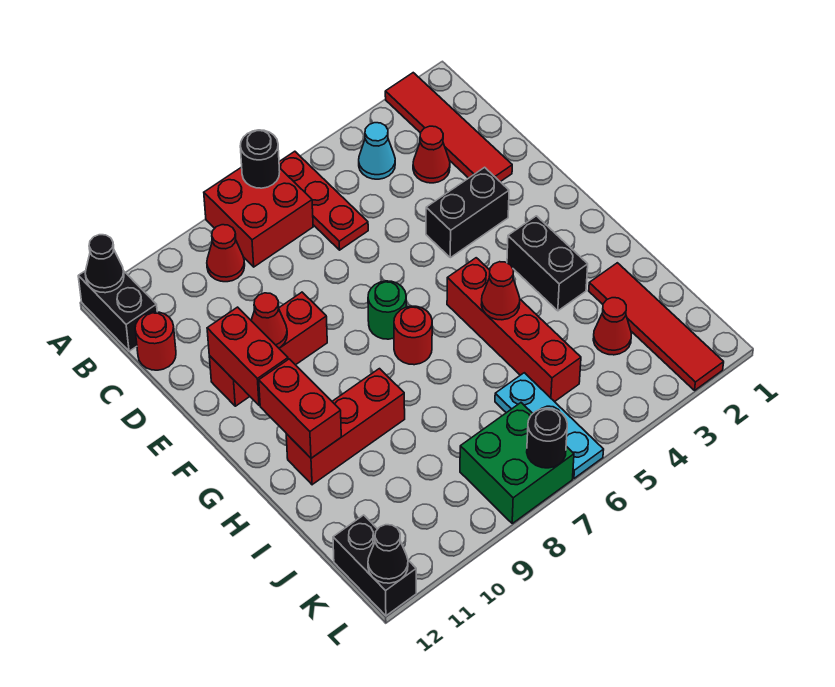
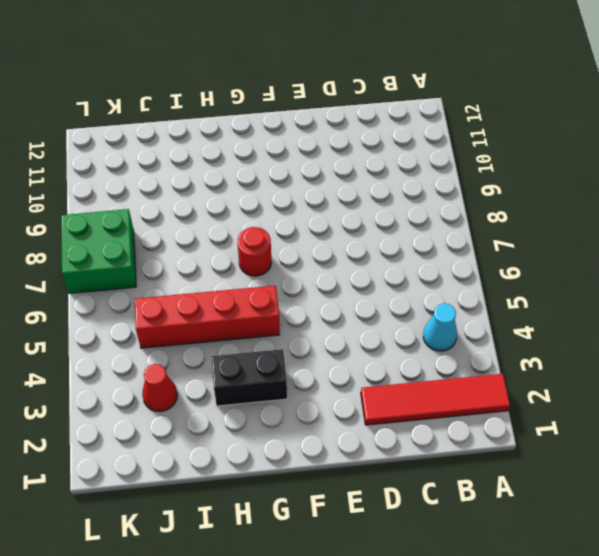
none -> red 1x3 plate [279,151,368,250]
none -> red 2x2 brick [204,167,313,267]
none -> black 1x2 brick [78,271,157,351]

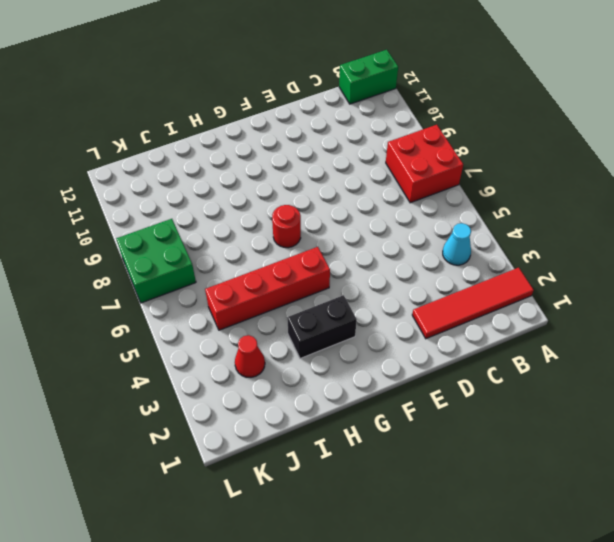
green 1x2 brick [339,50,398,104] -> black 1x2 brick [78,271,157,351]
none -> red 1x3 plate [279,151,368,250]
none -> red 1x1 cone [207,225,245,282]
none -> red 1x1 cone [413,126,450,183]

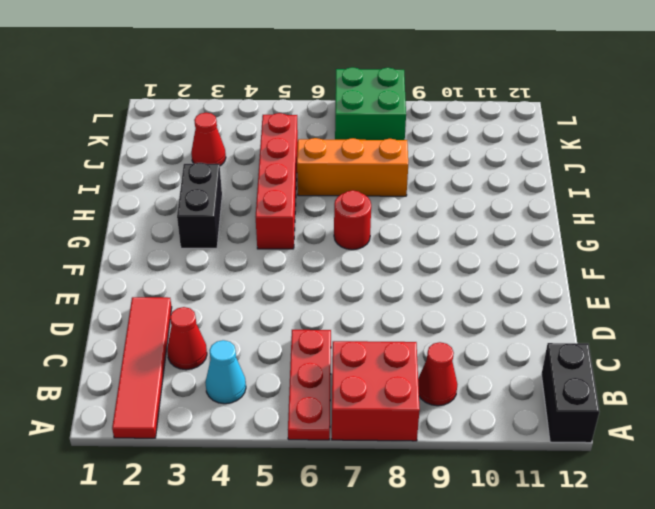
orange 1x3 brick [297,138,408,196] -> none
none -> red 1x1 round brick [135,312,176,370]
none -> black 1x2 brick [426,167,509,258]
none -> red 1x3 brick [209,292,327,406]

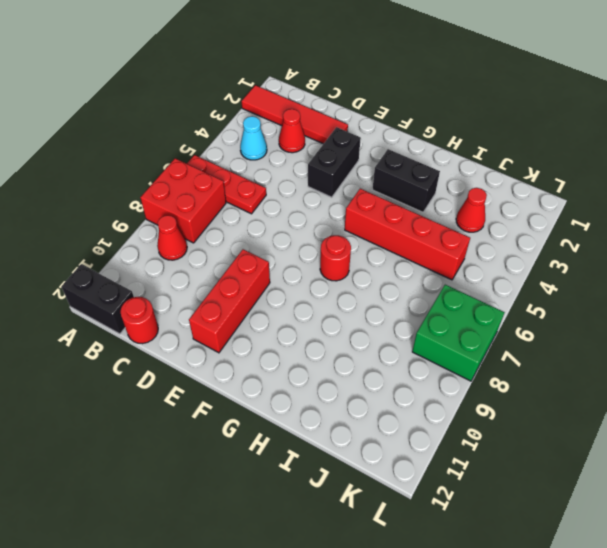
none -> green 1x1 round brick [368,281,406,339]
none -> red 1x3 brick [286,369,405,485]
none -> red 1x4 tile [589,263,724,390]

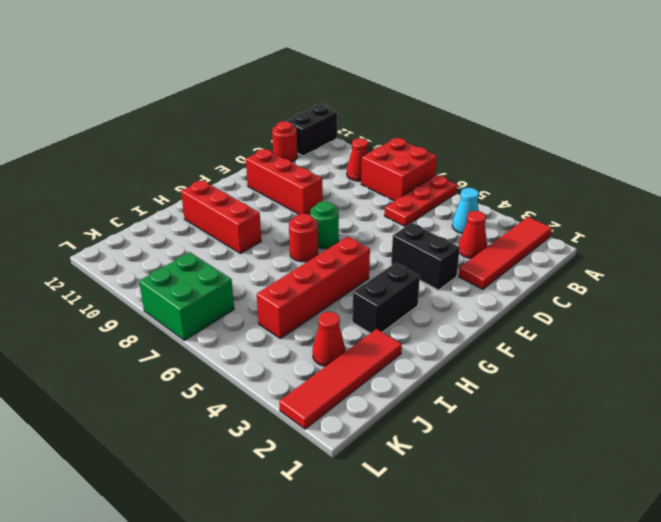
none -> cyan 1x3 plate [495,373,604,478]
none -> black 1x2 brick [333,515,416,616]
none -> black 1x1 round brick [240,130,280,188]

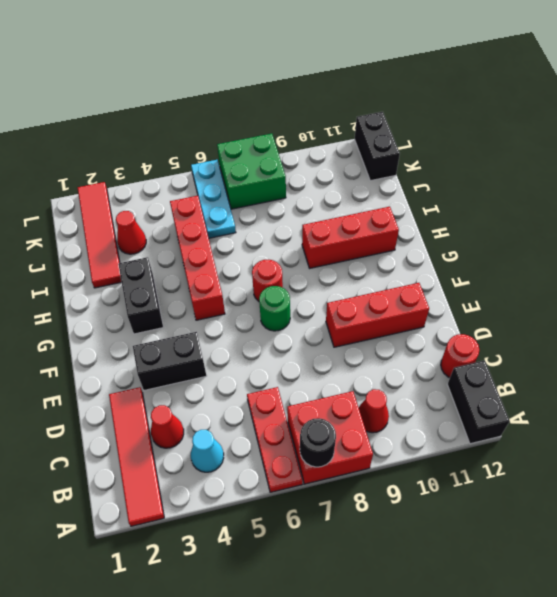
none -> black 1x1 cone [85,235,124,293]
none -> red 1x1 cone [251,293,287,348]
none -> red 1x2 brick [207,307,288,405]

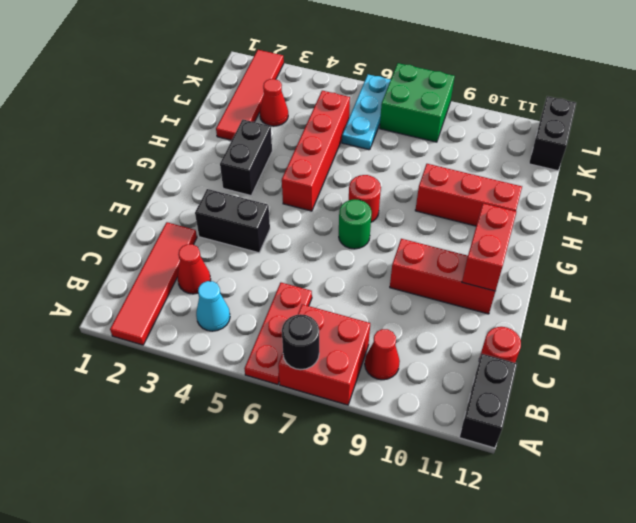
none -> black 1x1 cone [85,235,124,293]
none -> red 1x1 cone [251,293,287,348]
none -> red 1x2 brick [259,359,341,458]

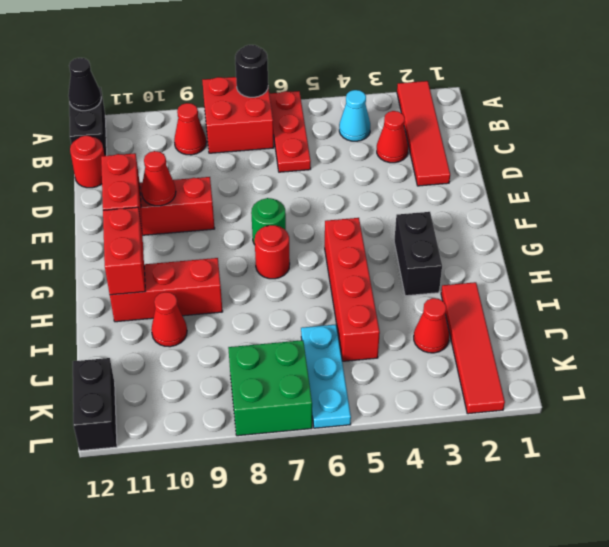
red 1x1 cone [151,292,187,347] -> red 1x1 cone moved to [481,262,520,320]
none -> black 1x2 brick [426,167,509,258]
none -> black 1x1 round brick [527,408,567,468]
none -> black 1x1 cone [368,525,408,583]

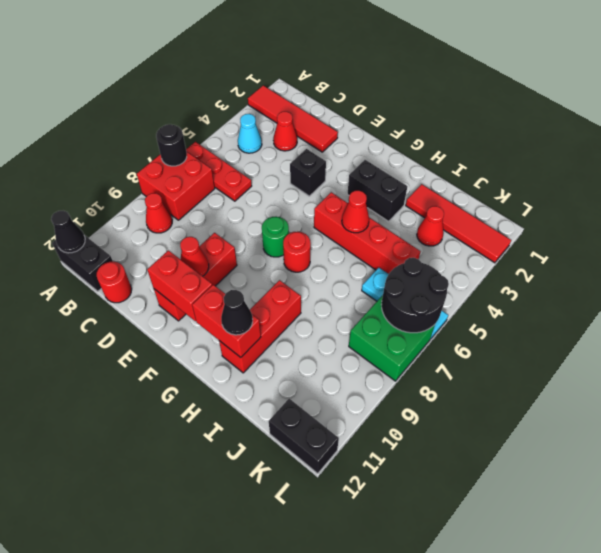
black 1x1 brick [290,149,326,196] -> black 1x2 brick [426,167,509,258]
black 1x1 cone [221,290,253,335] -> black 1x1 cone moved to [368,525,408,583]
black 2x2 round brick [381,258,449,333] -> black 1x1 round brick [527,408,567,468]

